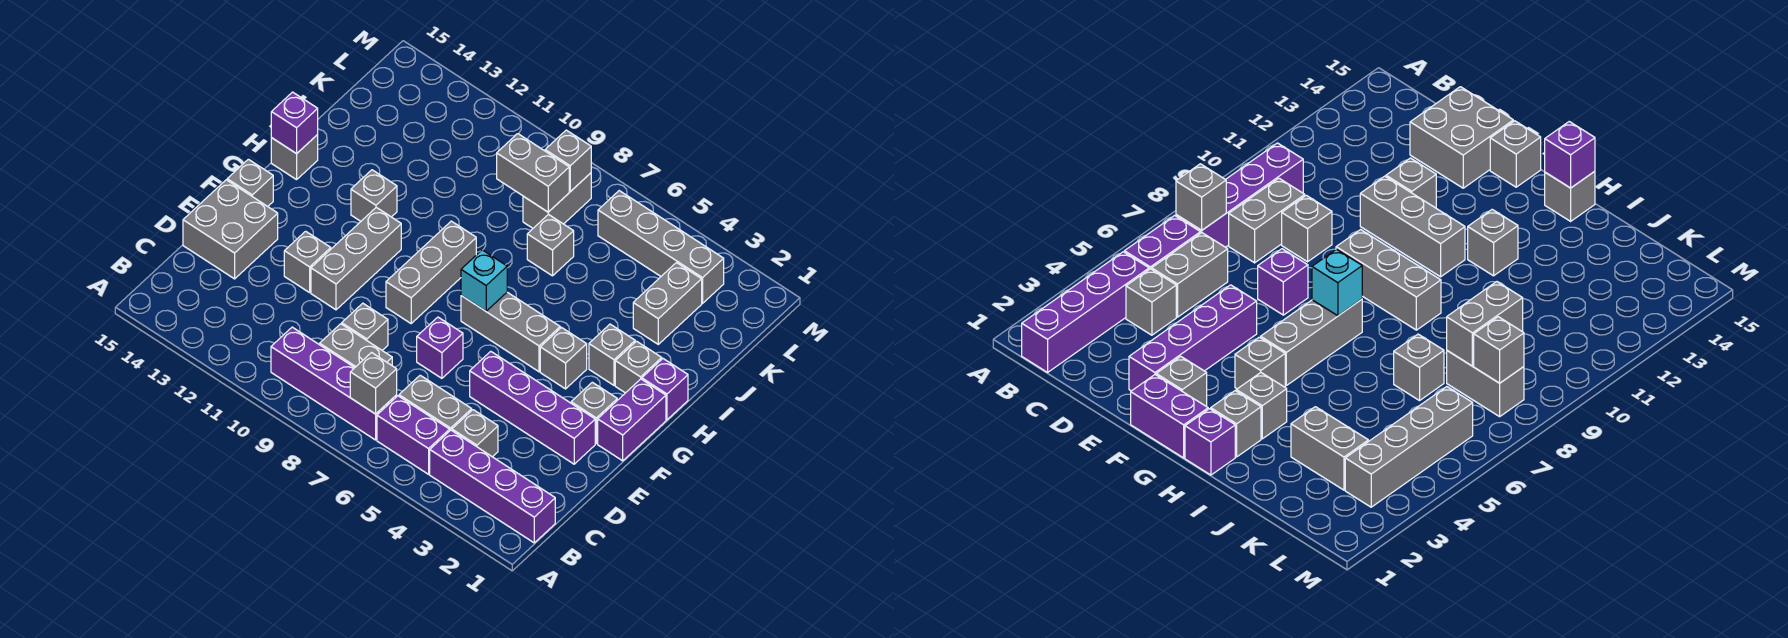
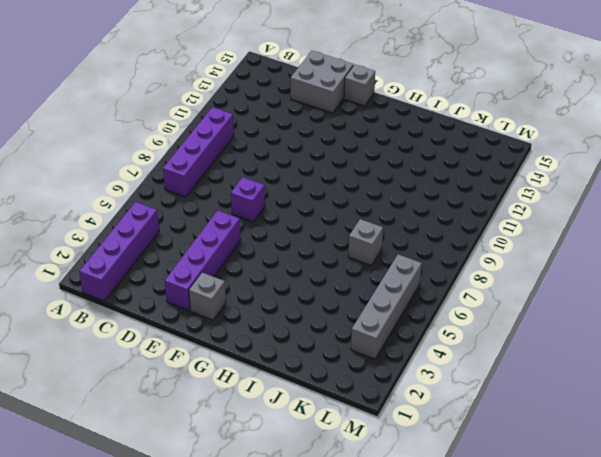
none -> purple 1x2 brick [377,396,450,474]
none -> grey 1x1 brick [452,410,498,457]
none -> grey 1x2 brick [399,375,472,430]
none -> grey 1x2 brick [320,324,392,367]

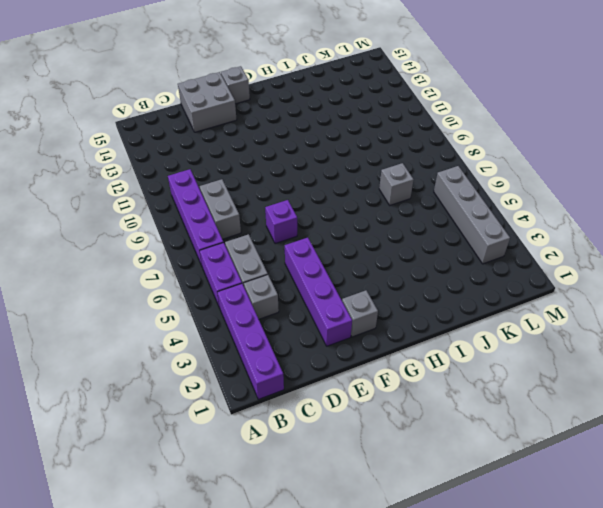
none -> grey 1x1 brick [342,303,388,350]
none -> grey 1x3 brick [311,207,401,310]
none -> grey 1x1 brick [284,231,331,293]
none -> purple 1x2 brick [598,379,666,461]

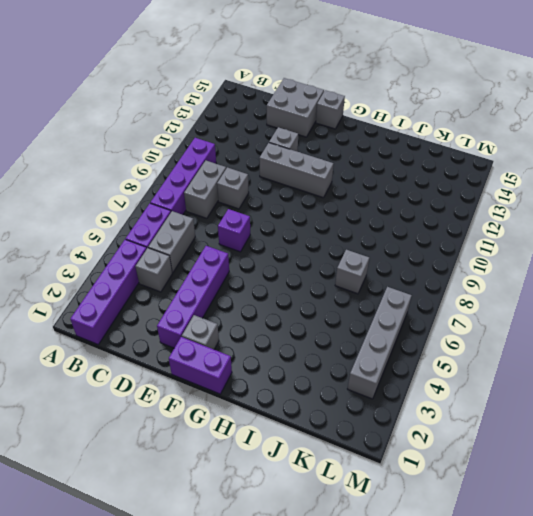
none -> grey 1x3 brick [386,221,476,323]
none -> grey 1x1 brick [540,328,587,389]
none -> grey 1x3 brick [461,292,560,372]
none -> purple 1x1 brick [642,359,688,420]

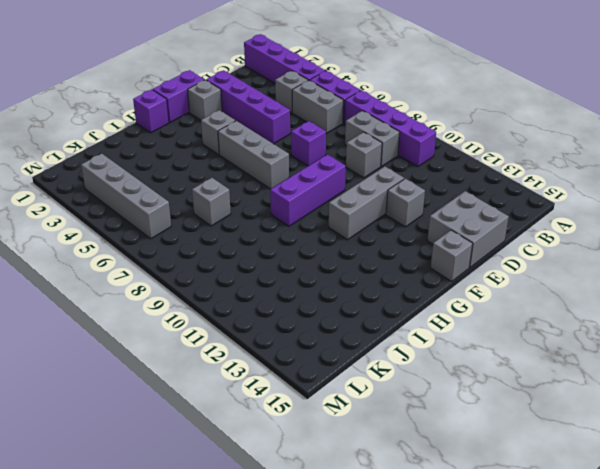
purple 1x3 brick [270,155,346,226] -> grey 1x3 brick [386,221,476,323]
none -> grey 1x1 brick [615,341,662,393]
none -> grey 1x1 brick [589,324,635,385]
none -> grey 1x1 brick [351,170,397,221]
none -> grey 1x1 brick [271,135,318,180]

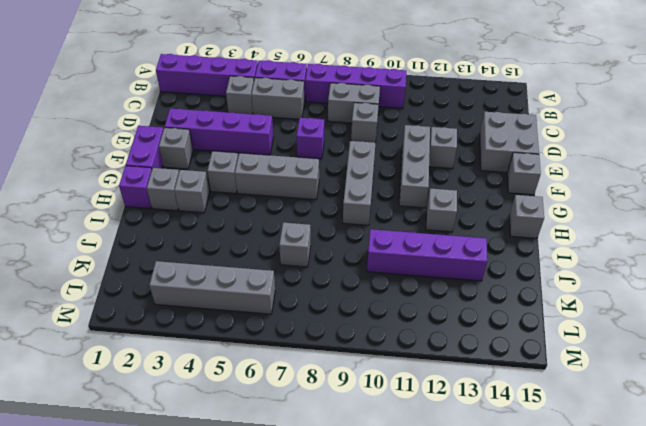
purple 1x4 brick [367,229,487,281] -> none
none -> grey 1x2 brick [633,263,702,344]
none -> grey 1x2 brick [523,173,591,228]
none -> grey 1x1 brick [350,353,397,414]
none -> cyan 1x1 brick [461,250,507,311]

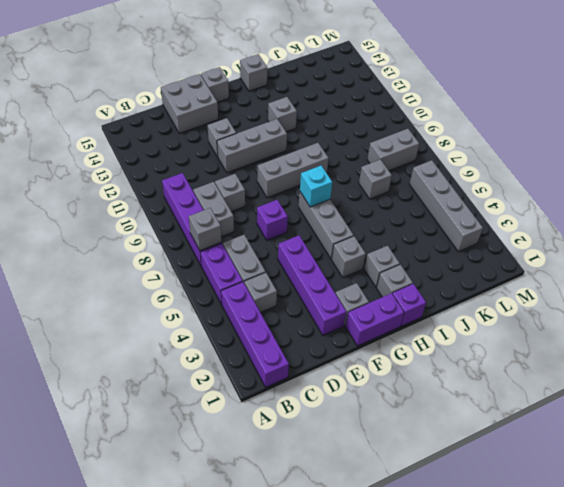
none -> grey 1x2 brick [633,263,702,344]
none -> purple 1x1 brick [271,92,318,154]
none -> grey 1x2 brick [497,134,569,212]
none -> grey 1x1 brick [545,130,591,192]

